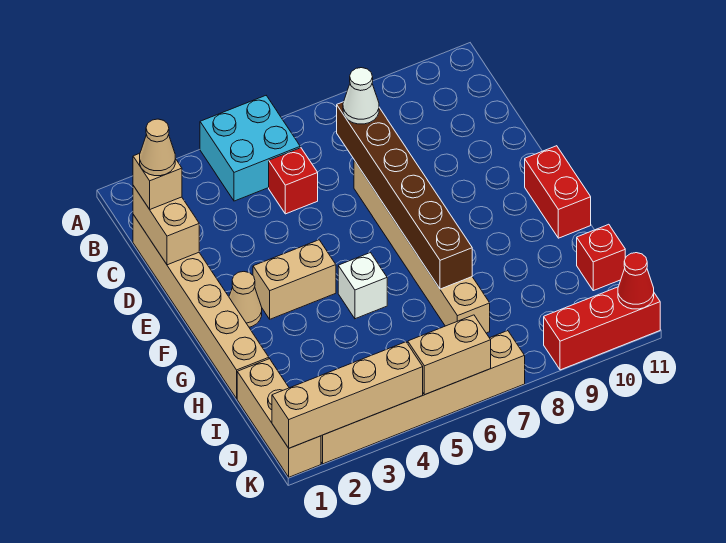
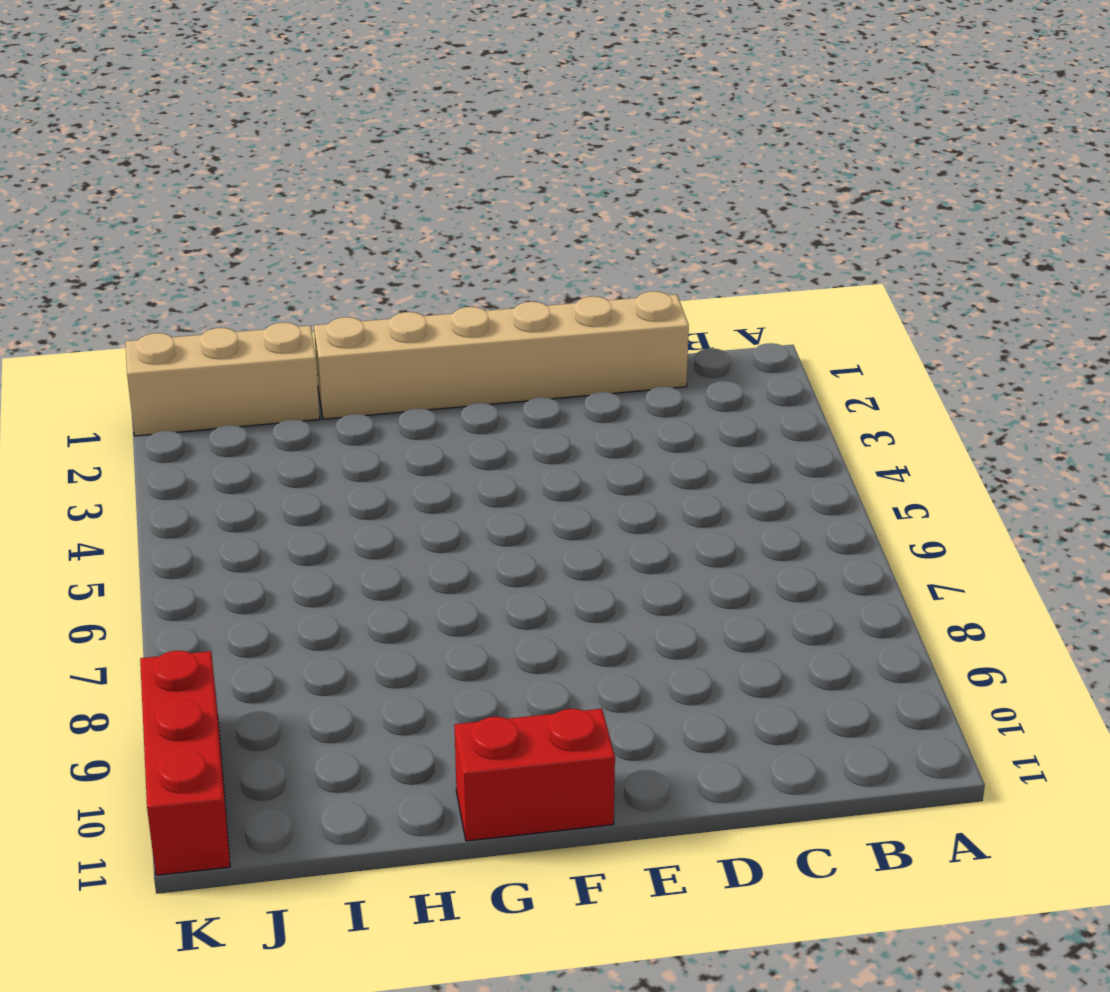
none -> cyan 2x2 brick [200,96,300,201]
none -> red 1x1 brick [269,148,318,214]
none -> tan 1x6 brick [354,160,490,333]

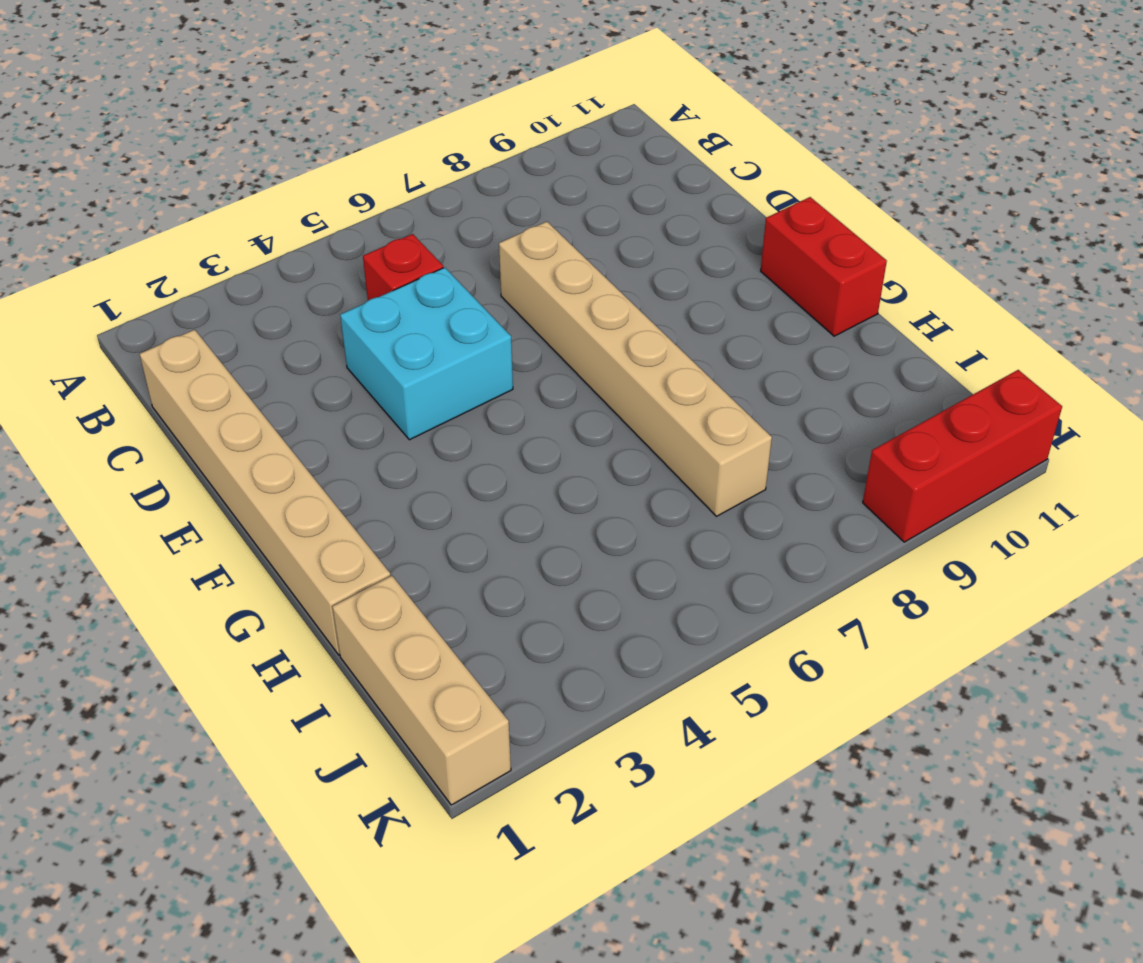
cyan 2x2 brick [340,267,513,440] -> cyan 2x2 brick moved to [200,96,300,201]
none -> tan 1x1 cone [229,272,262,327]
none -> tan 1x2 brick [253,240,336,319]
none -> white 1x1 brick [338,253,387,319]

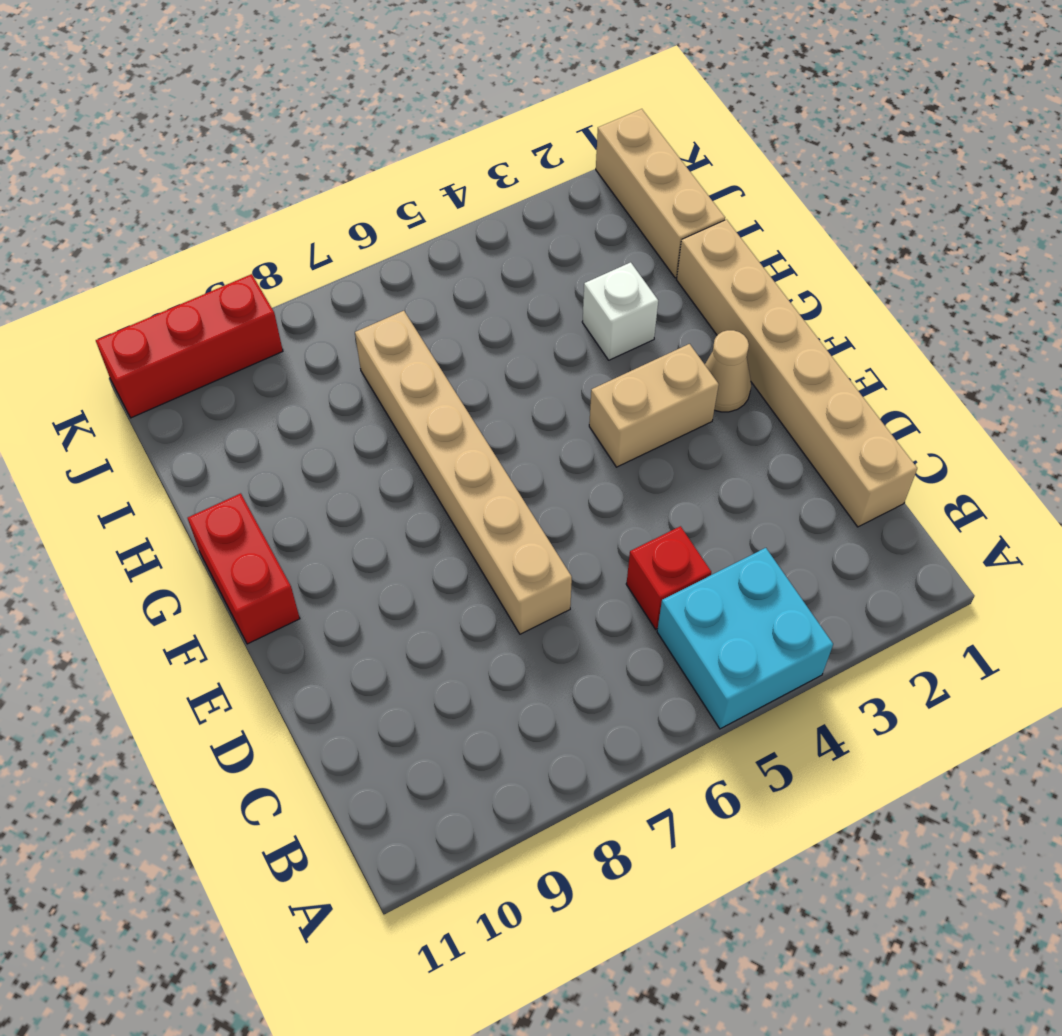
white 1x1 brick [582,262,658,360] -> white 1x1 brick moved to [338,253,387,319]
none -> red 1x1 brick [577,224,625,291]
none -> tan 1x6 brick [321,331,525,464]
none -> tan 1x2 brick [133,186,199,265]

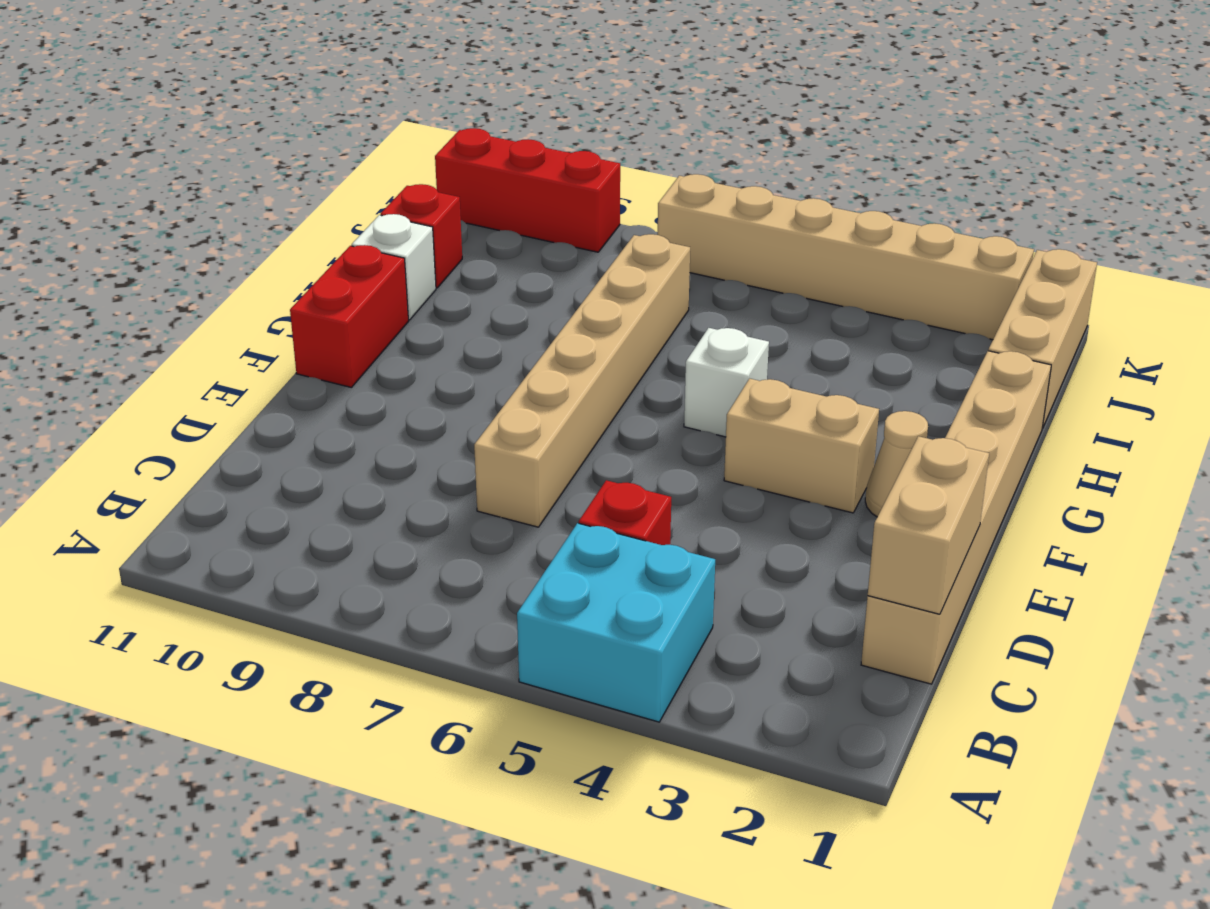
white 1x1 brick [352,214,436,320] -> none
none -> brown 1x6 brick [337,102,472,289]
none -> tan 1x4 brick [272,342,423,448]
none -> tan 1x2 brick [408,315,491,395]

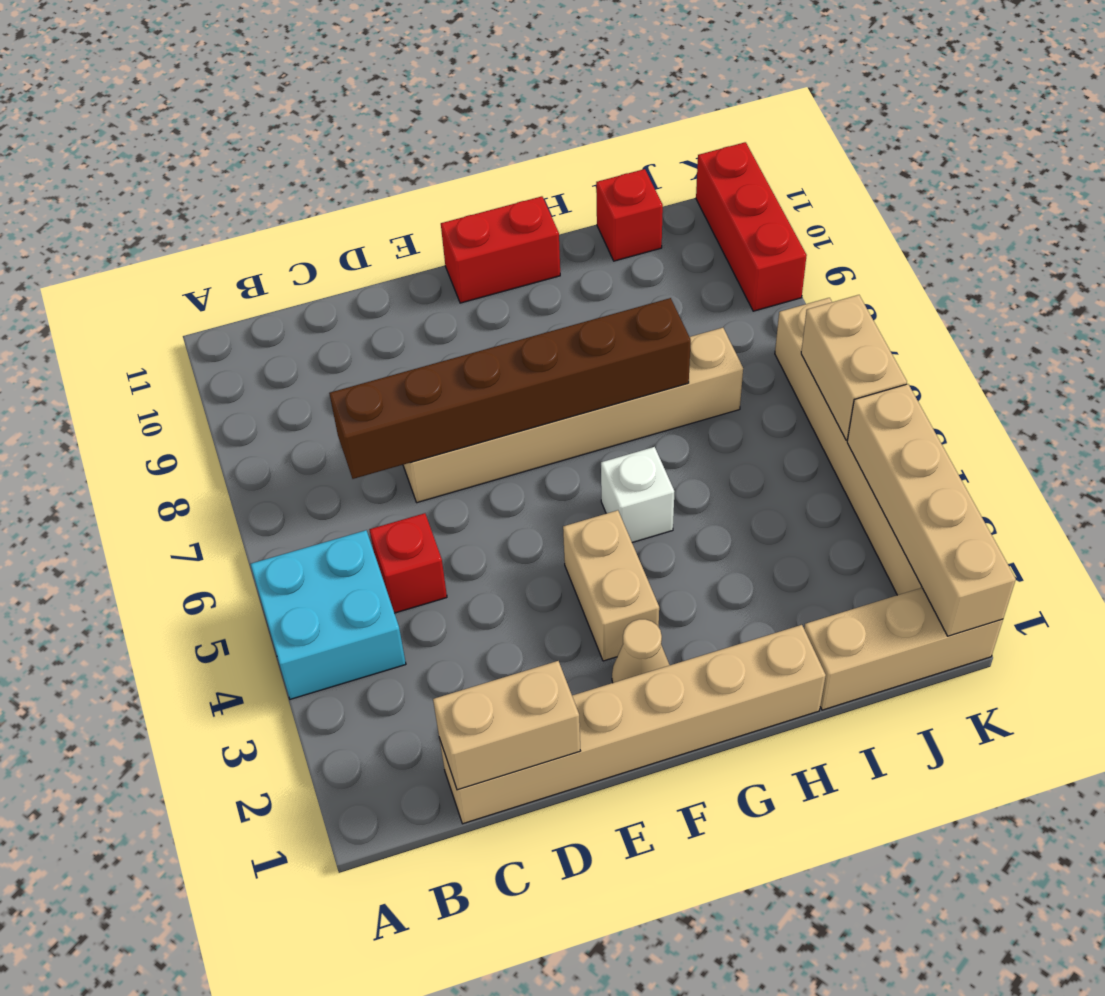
none -> red 1x1 cone [618,253,654,309]
none -> tan 1x1 brick [133,153,182,209]
none -> white 1x1 cone [343,68,379,124]

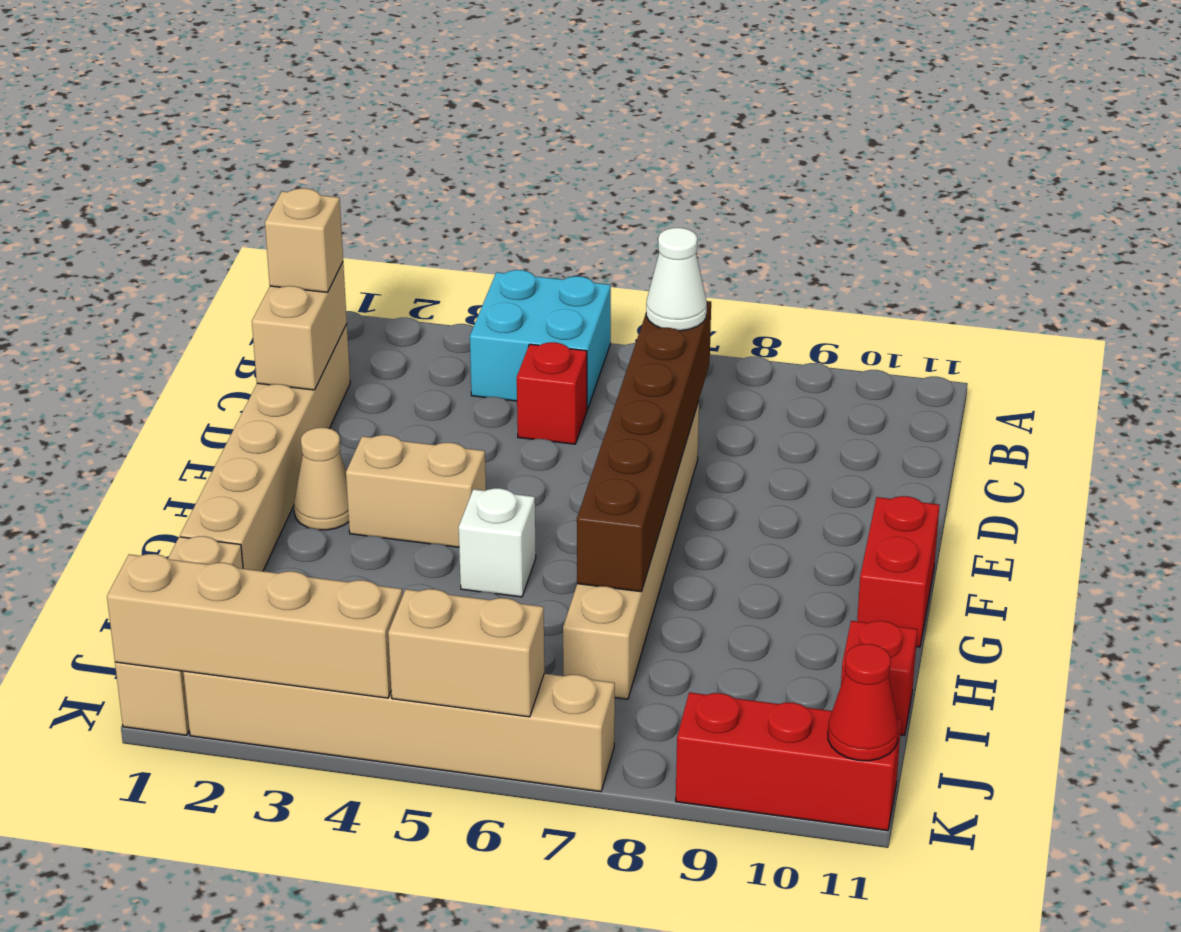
none -> tan 1x1 cone [140,119,175,176]

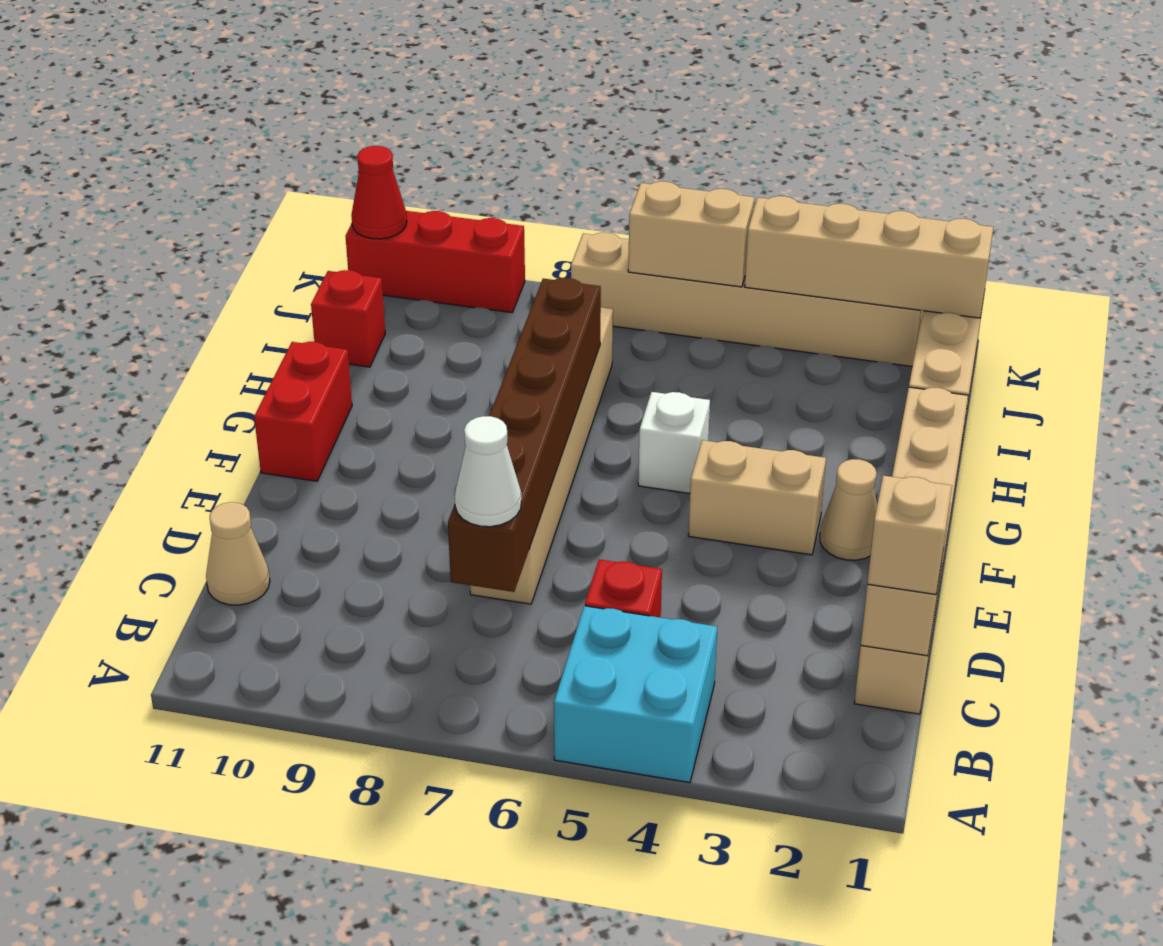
tan 1x1 cone [206,502,270,605] -> tan 1x1 cone moved to [140,119,175,176]

